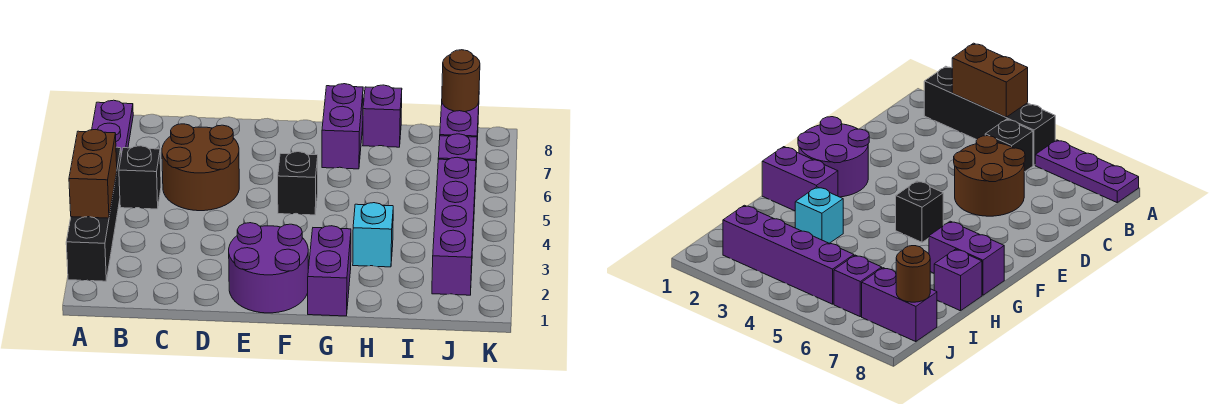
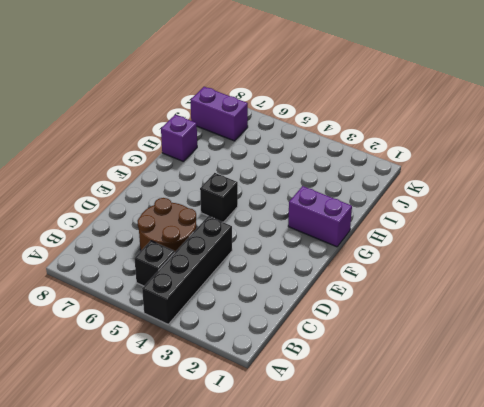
black 1x4 brick [142,216,232,324] -> black 1x4 brick turned to [66,147,121,281]
none -> purple 1x3 plate [92,100,133,155]
none -> purple 2x2 round brick [229,223,308,313]
none -> purple 1x2 brick [322,84,363,169]

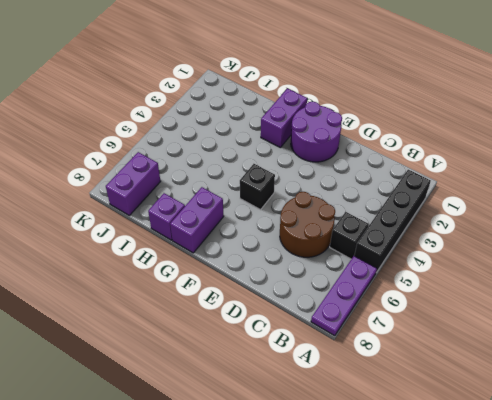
none -> cyan 1x1 brick [353,203,393,267]
none -> purple 1x4 brick [432,157,476,295]
none -> purple 1x1 brick [438,134,477,184]

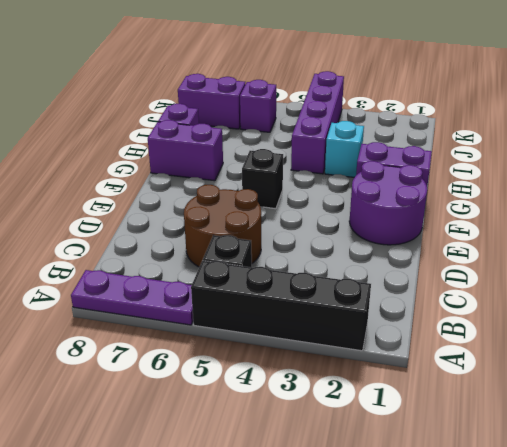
purple 1x4 brick [291,71,344,174] -> purple 1x4 brick turned to [432,157,476,295]
none -> brown 1x2 brick [69,130,117,218]
none -> brown 1x1 round brick [442,50,480,112]

